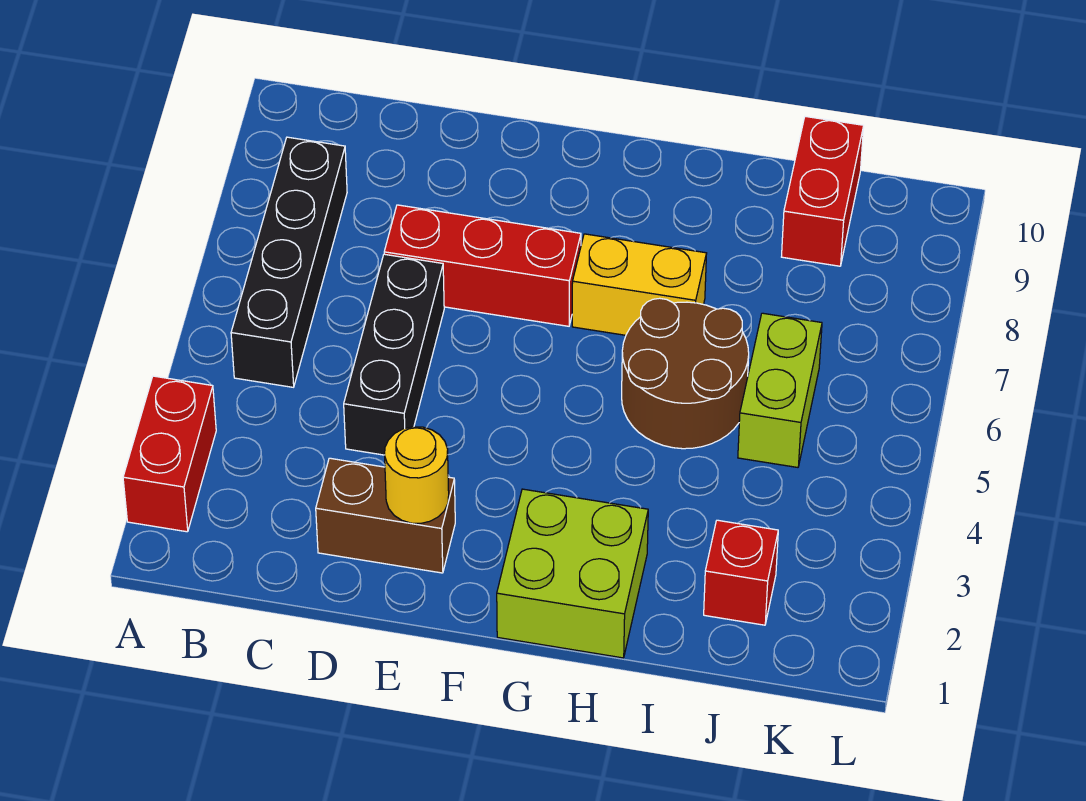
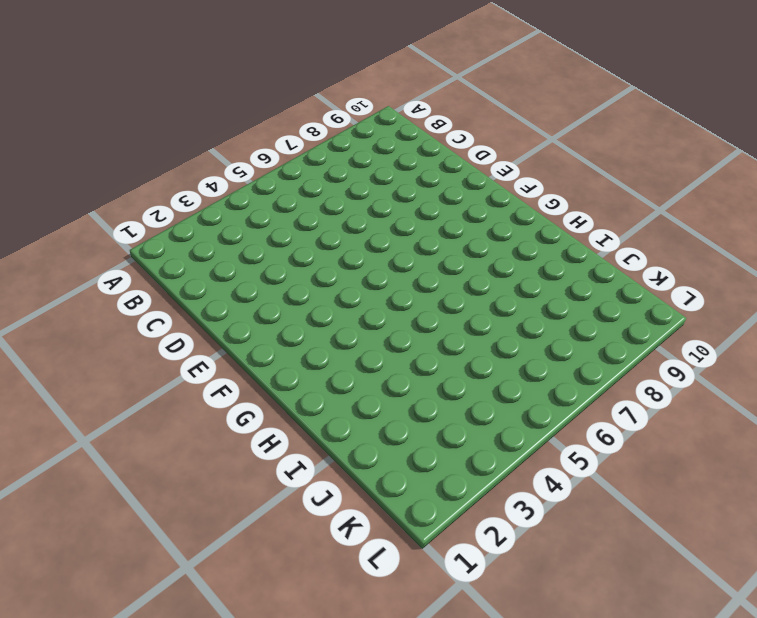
none -> red 1x2 brick [123,376,216,532]
none -> black 1x4 brick [231,137,347,387]
none -> brown 1x2 brick [316,458,455,573]

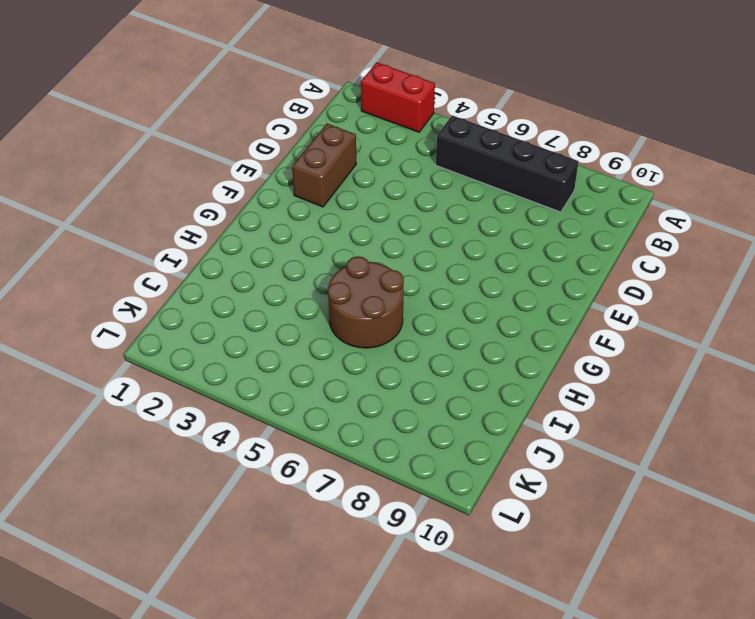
none -> black 1x3 brick [344,254,444,455]
none -> red 1x3 brick [384,205,581,326]
none -> lime 2x2 brick [497,489,648,658]

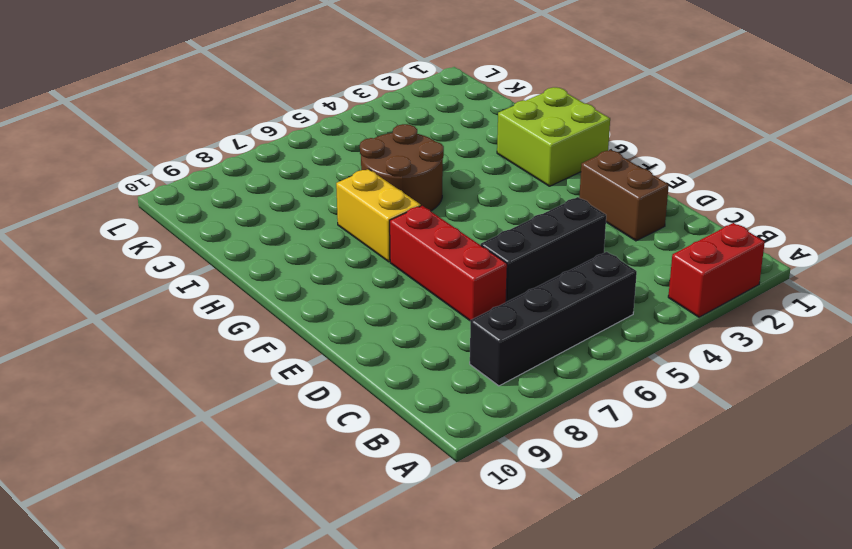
none -> red 1x1 brick [704,520,778,625]
none -> lime 1x2 brick [738,313,822,467]
none -> red 1x2 brick [782,116,864,266]

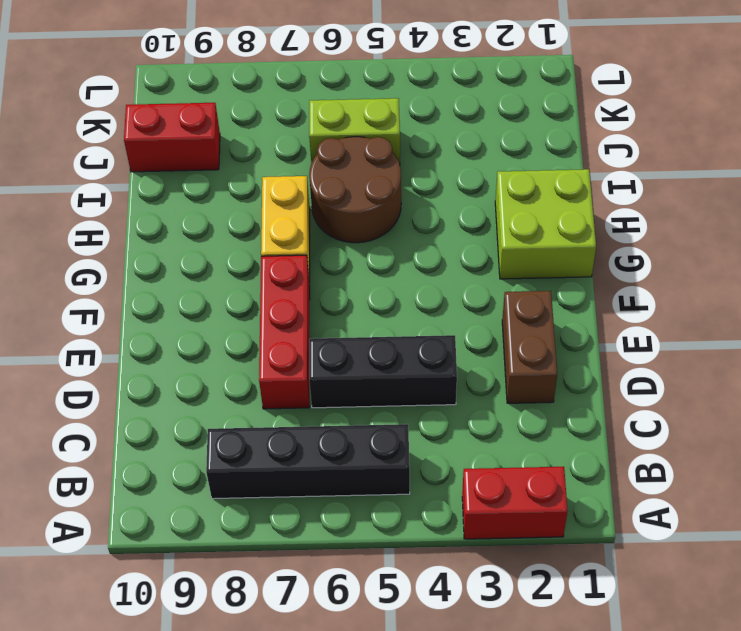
none -> red 1x1 brick [704,520,778,625]
none -> yellow 1x1 round brick [385,427,449,523]

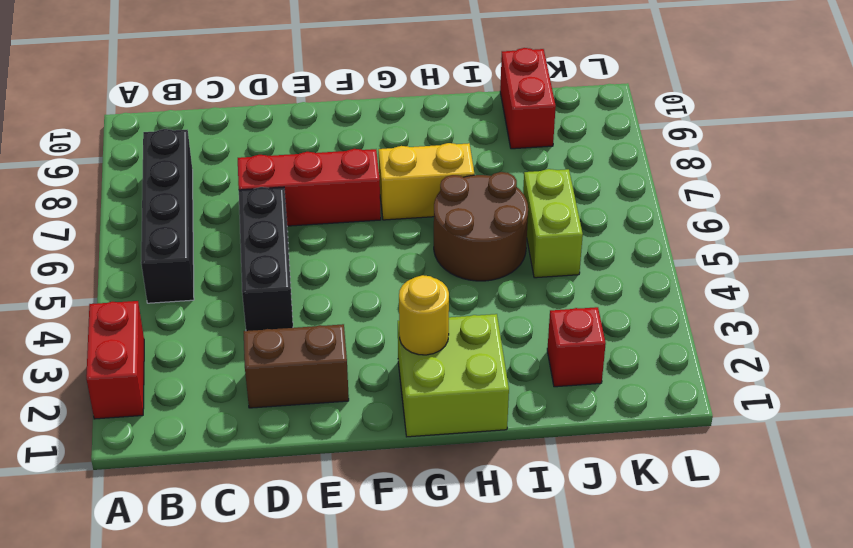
yellow 1x1 round brick [399,275,449,355] -> yellow 1x1 round brick moved to [385,427,449,523]

